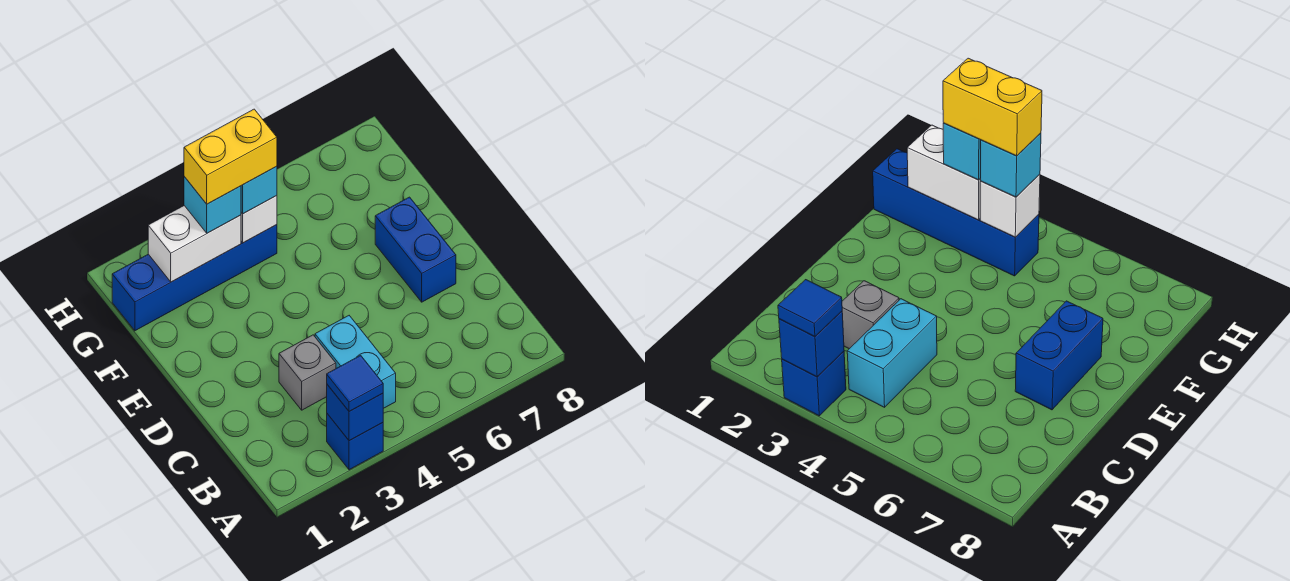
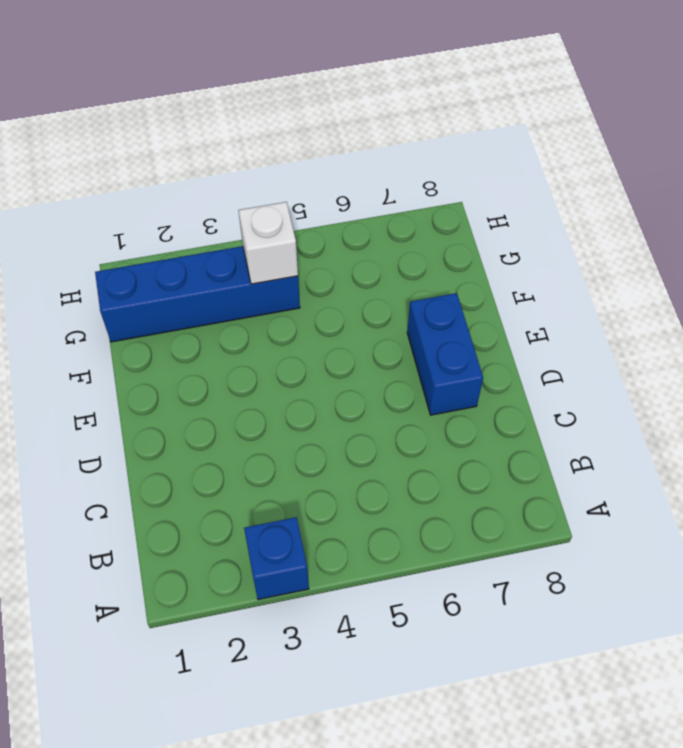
none -> cyan 1x2 brick [315,316,396,408]
none -> grey 1x1 brick [279,335,336,410]
none -> blue 1x1 brick [327,385,383,441]

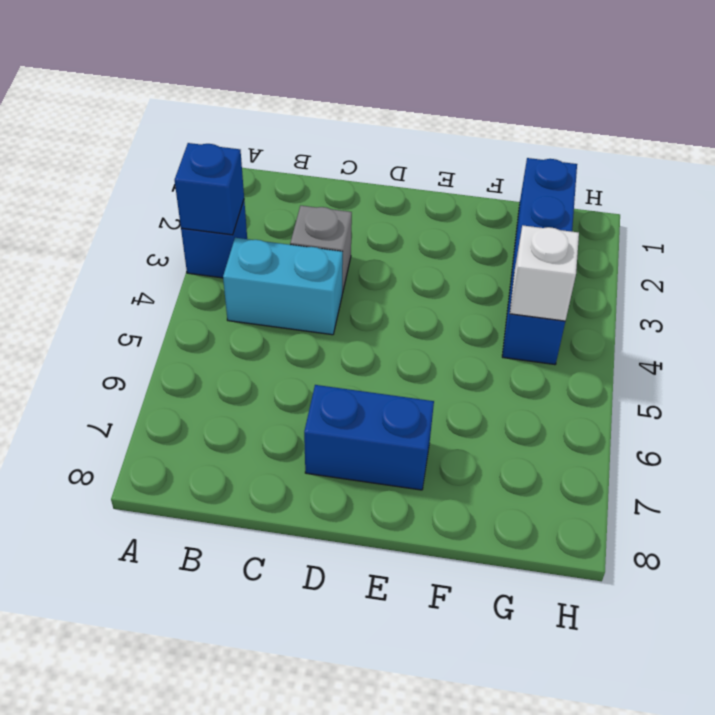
none -> white 1x2 brick [148,206,241,282]
none -> blue 1x1 tile [327,355,383,412]
none -> cyan 1x1 brick [184,177,241,233]

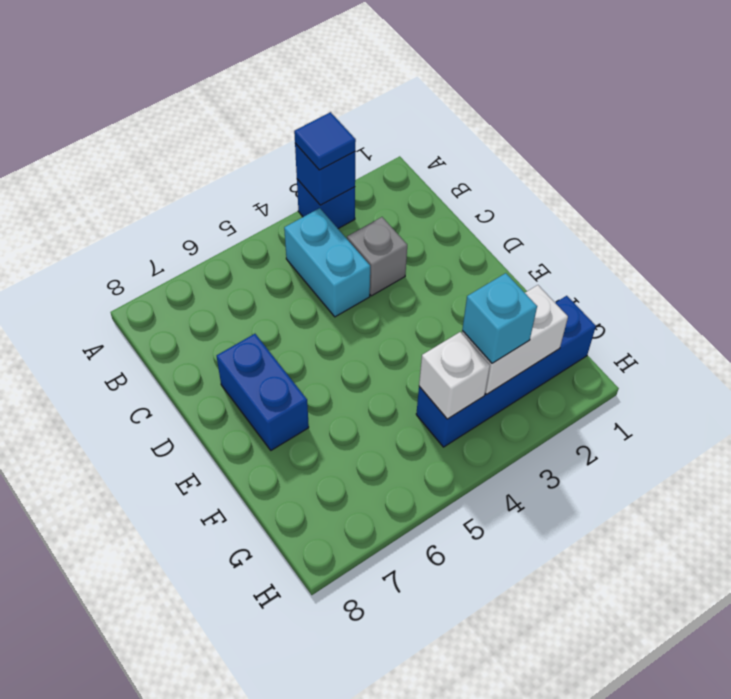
none -> cyan 1x1 brick [241,166,277,214]
none -> yellow 1x2 brick [184,109,277,204]

